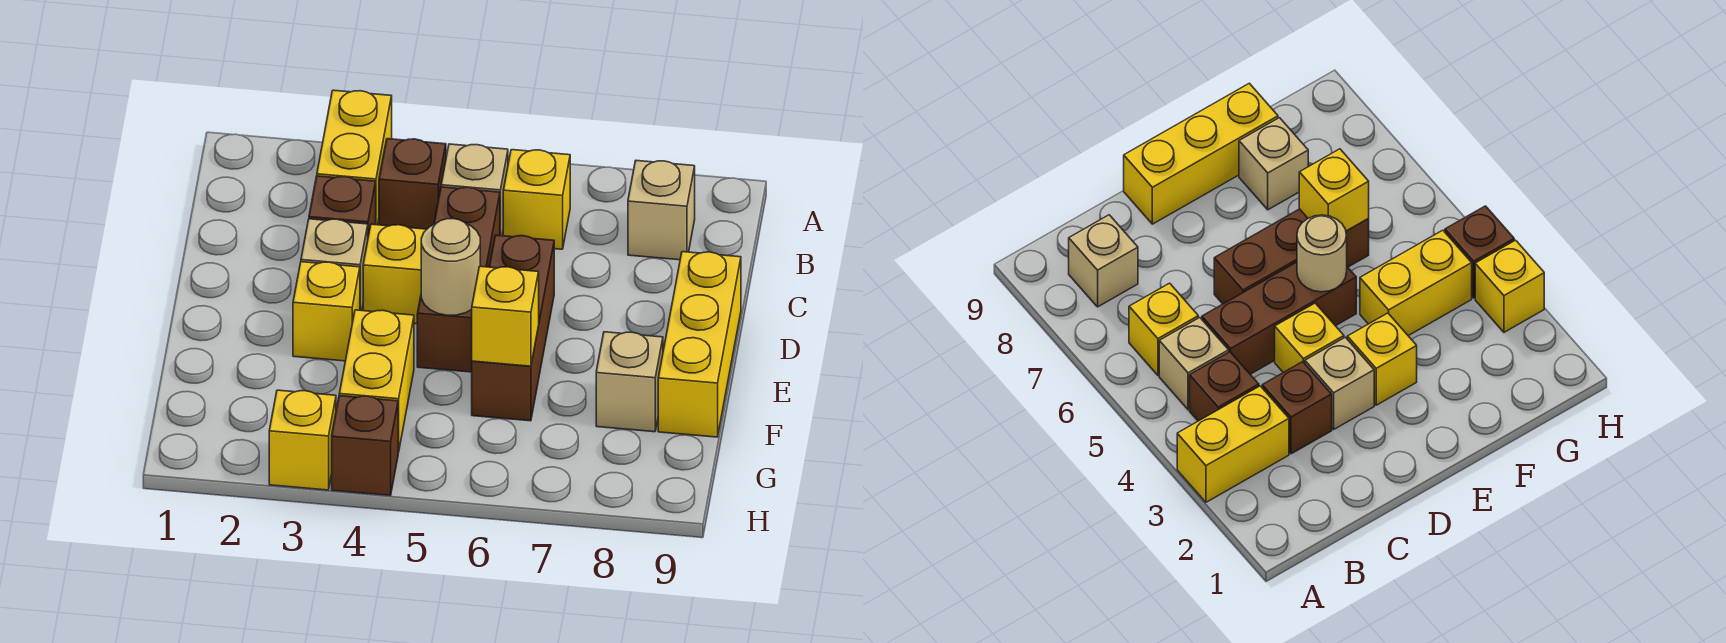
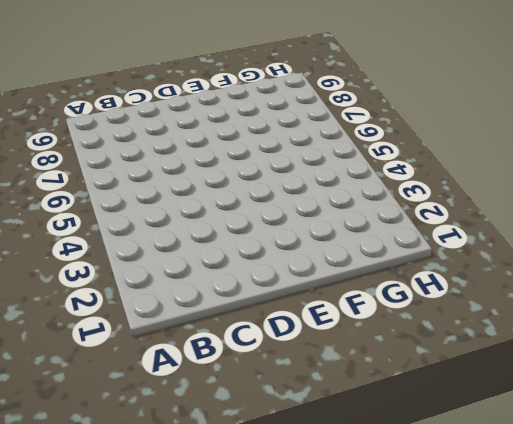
none -> yellow 1x2 brick [317,90,392,225]
none -> brown 1x1 brick [379,139,446,229]
none -> tan 1x1 brick [441,144,508,236]

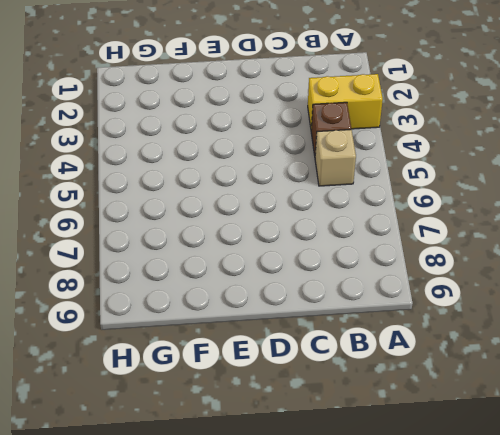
none -> yellow 1x1 brick [503,150,570,249]
none -> tan 1x1 brick [628,161,695,260]
none -> brown 1x1 brick [309,176,376,237]

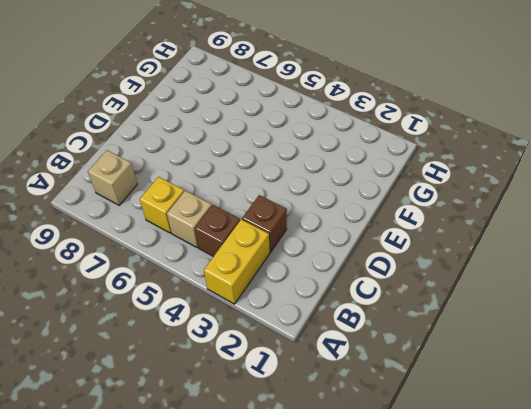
none -> brown 1x3 brick [417,187,500,372]
none -> tan 1x1 brick [301,219,368,311]
none -> yellow 1x1 brick [363,224,427,324]

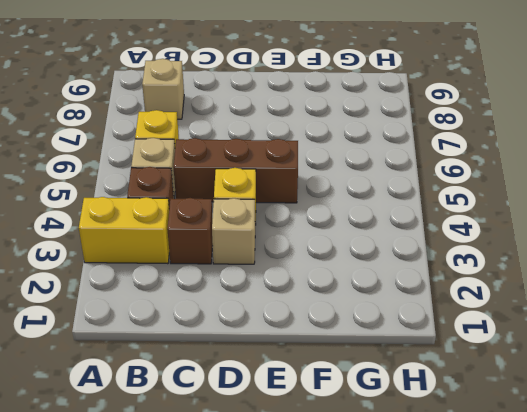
none -> brown 1x3 brick [472,235,554,421]
none -> yellow 1x3 brick [658,252,741,437]
none -> yellow 1x1 brick [293,262,360,361]

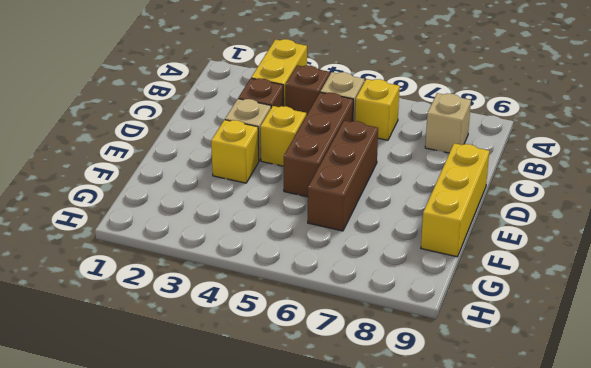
none -> yellow 1x2 brick [339,310,414,452]
none -> tan 1x1 brick [596,332,663,432]
none -> yellow 1x1 brick [269,390,336,490]

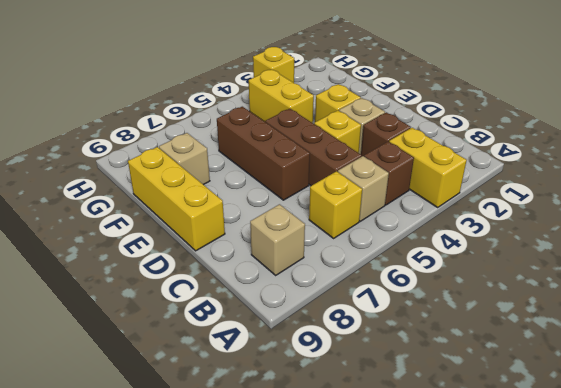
none -> brown 1x1 brick [332,396,398,496]
none -> tan 1x1 round brick [421,219,480,315]
none -> yellow 1x1 brick [472,266,539,366]

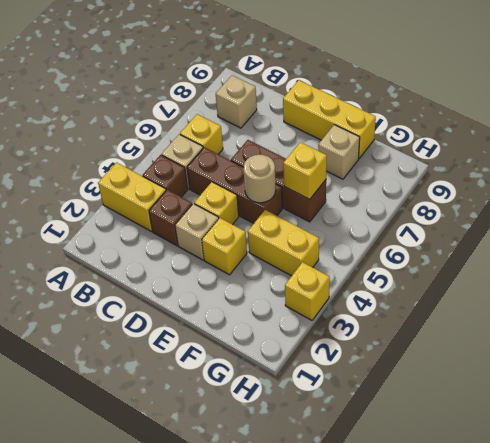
none -> brown 1x1 brick [332,396,398,496]

